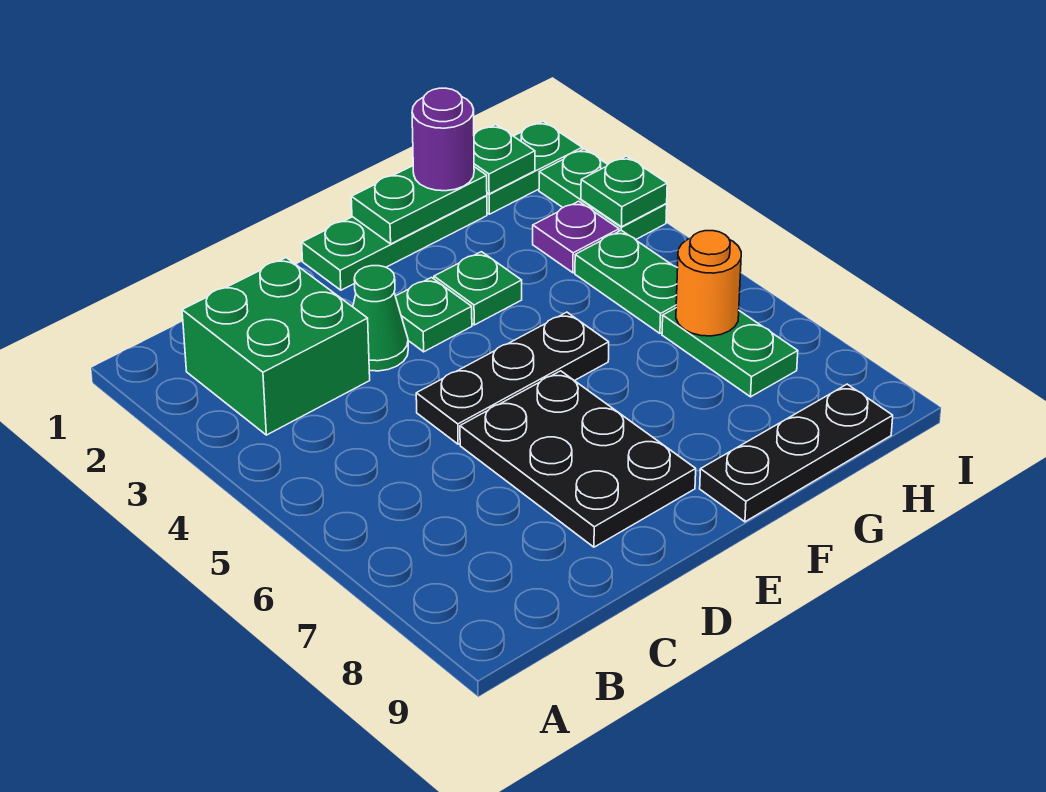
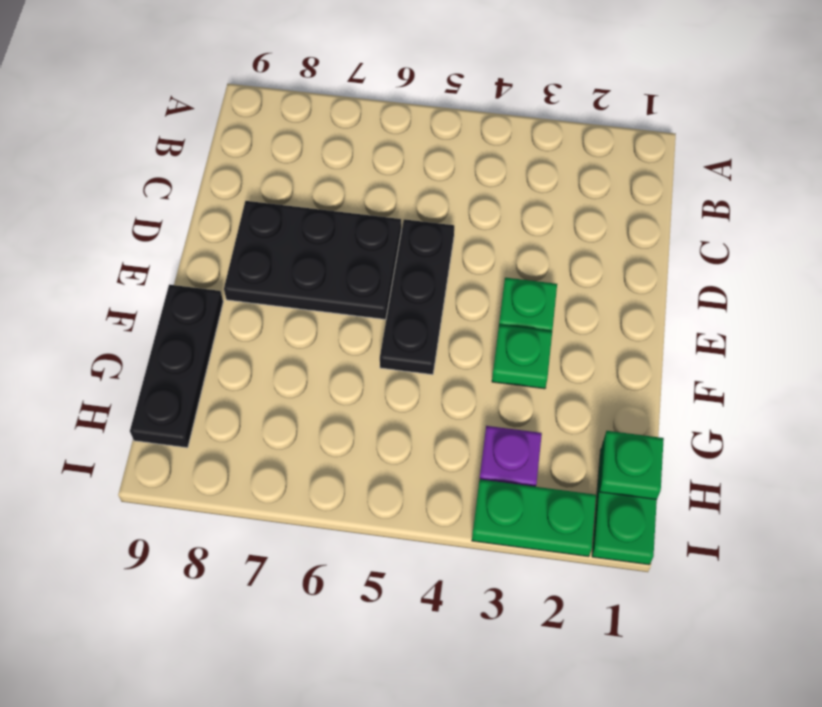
none -> green 2x2 brick [182,258,370,435]
none -> green 1x1 cone [353,266,408,371]
none -> green 1x3 plate [302,196,487,290]

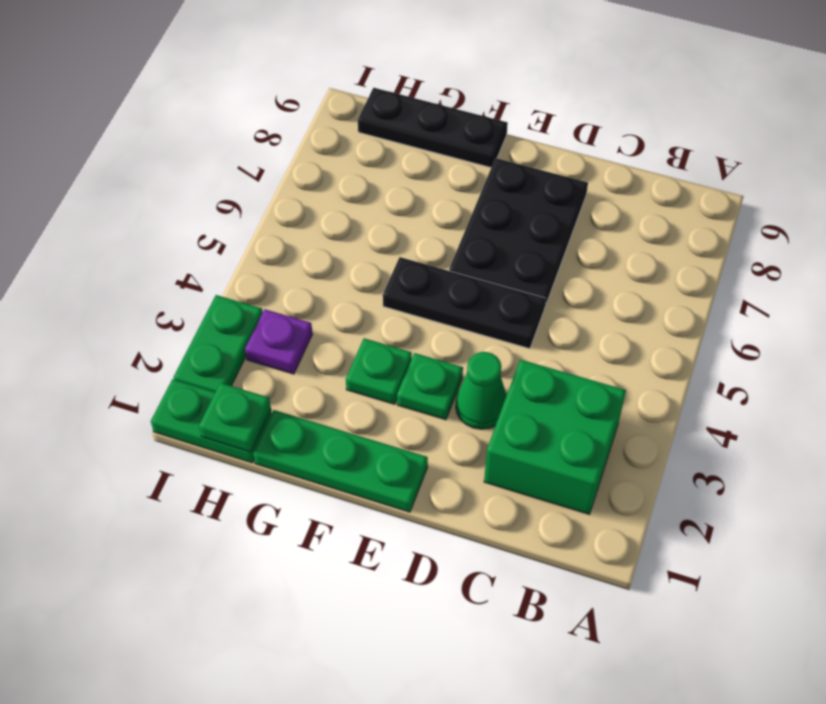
none -> green 1x2 plate [575,230,678,333]
none -> green 1x2 plate [662,308,798,397]
none -> green 1x2 plate [351,166,487,244]

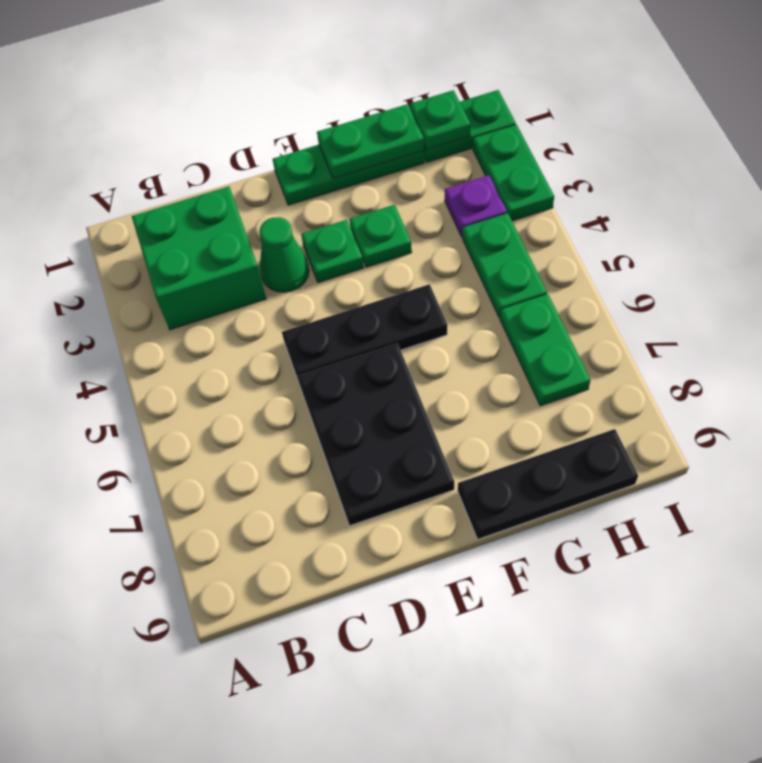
none -> orange 1x1 round brick [676,231,741,336]
none -> green 1x1 plate [581,156,667,227]
none -> purple 1x1 round brick [412,88,474,191]

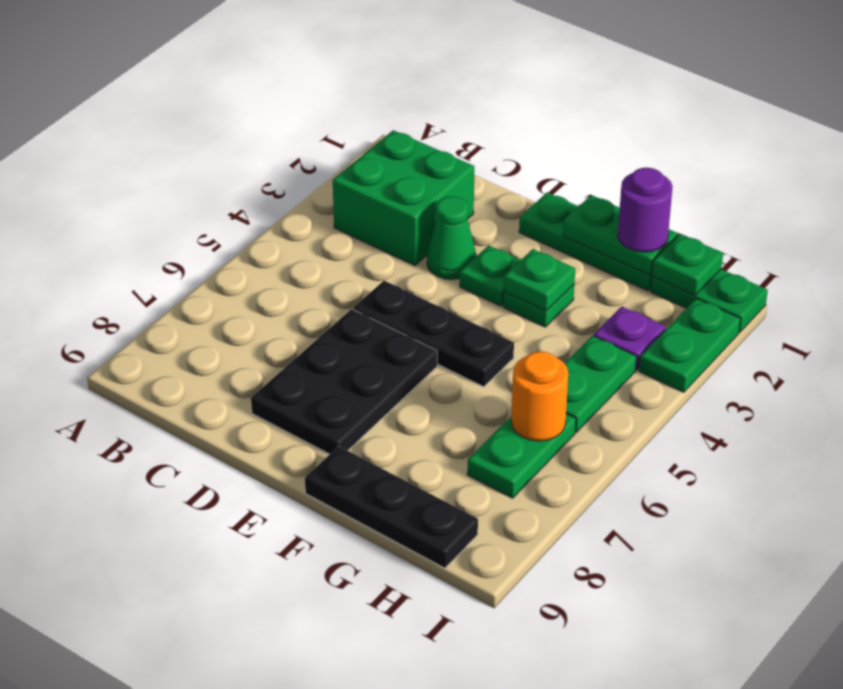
green 1x1 plate [504,249,575,311] -> green 1x1 plate moved to [581,156,667,227]

